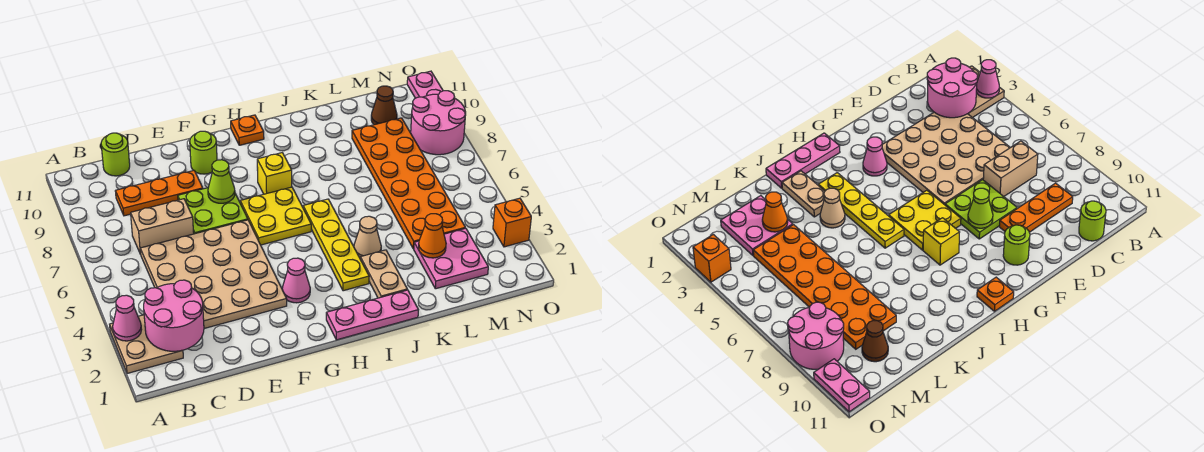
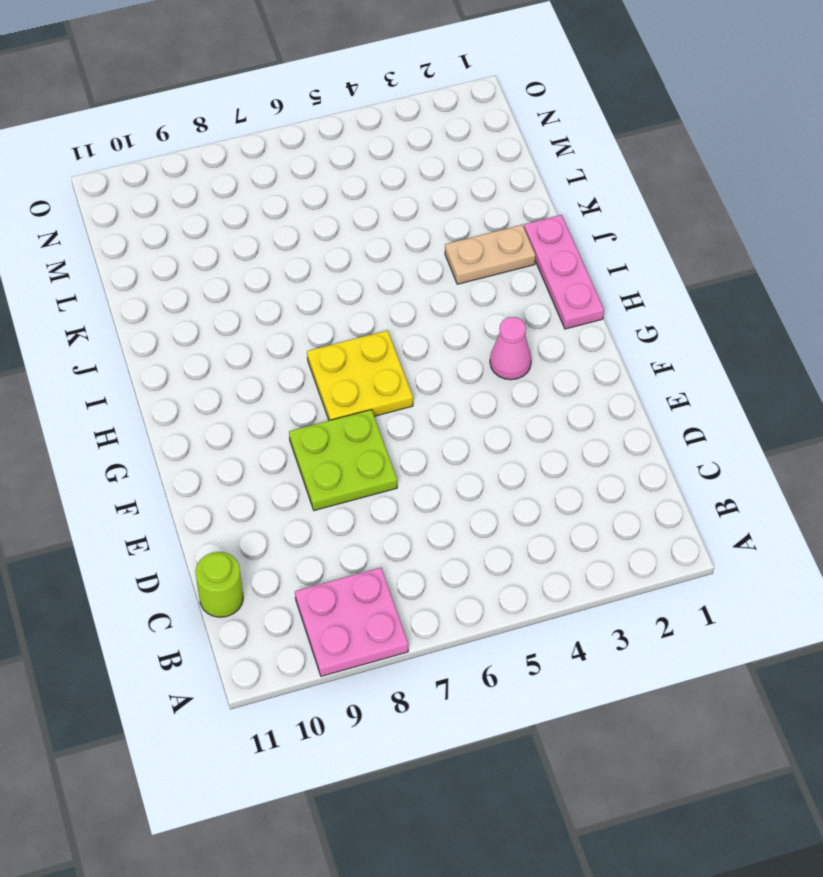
pink 2x2 plate [295,568,408,676] -> pink 2x2 plate moved to [414,228,488,289]
none -> tan 2x2 plate [110,315,183,373]
none -> tan 4x4 plate [140,220,287,329]
none -> tan 1x2 brick [131,199,194,254]

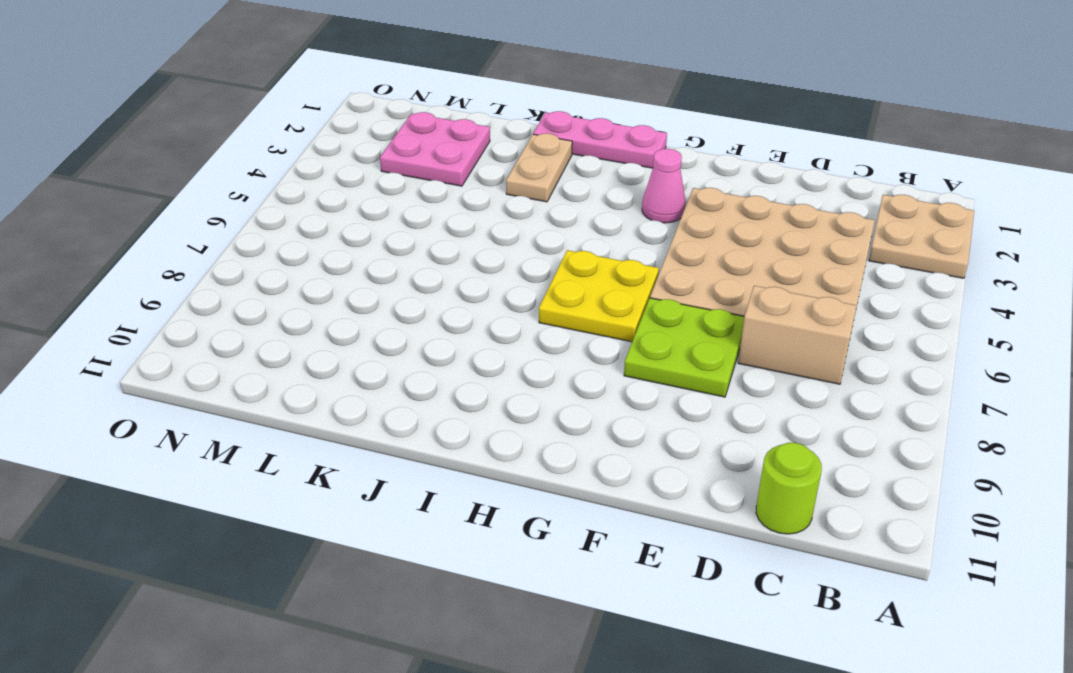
none -> orange 1x3 plate [115,171,203,216]
none -> lime 1x1 round brick [190,131,217,174]
none -> yellow 1x1 brick [257,153,292,194]

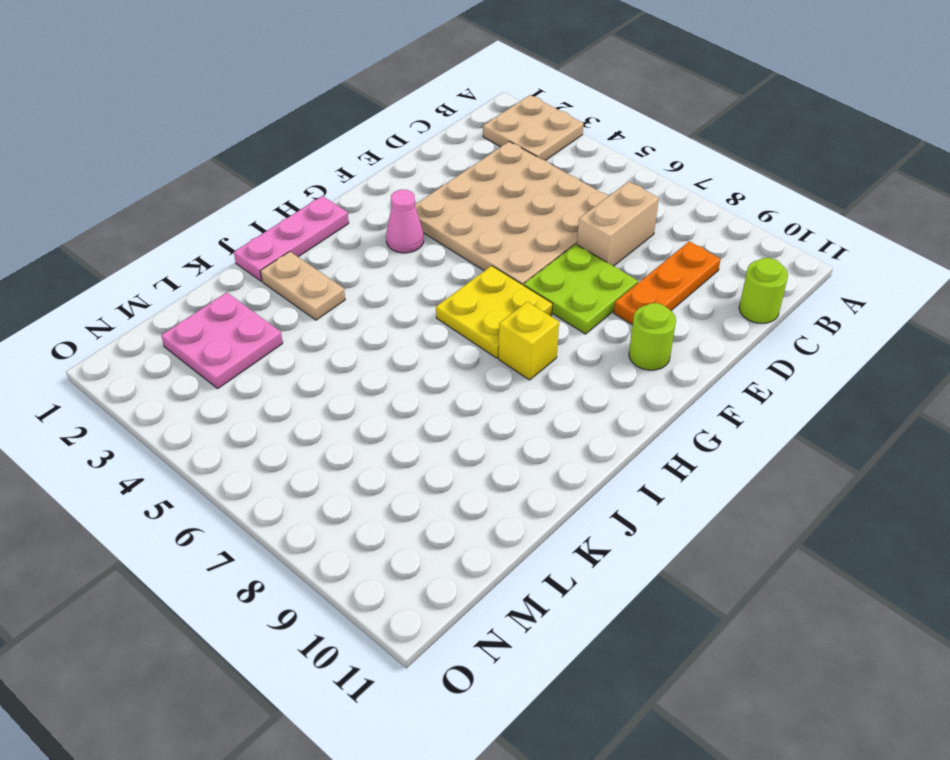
none -> orange 1x1 plate [231,115,264,145]
none -> yellow 1x4 plate [303,199,369,291]
none -> tan 1x1 cone [354,216,381,258]

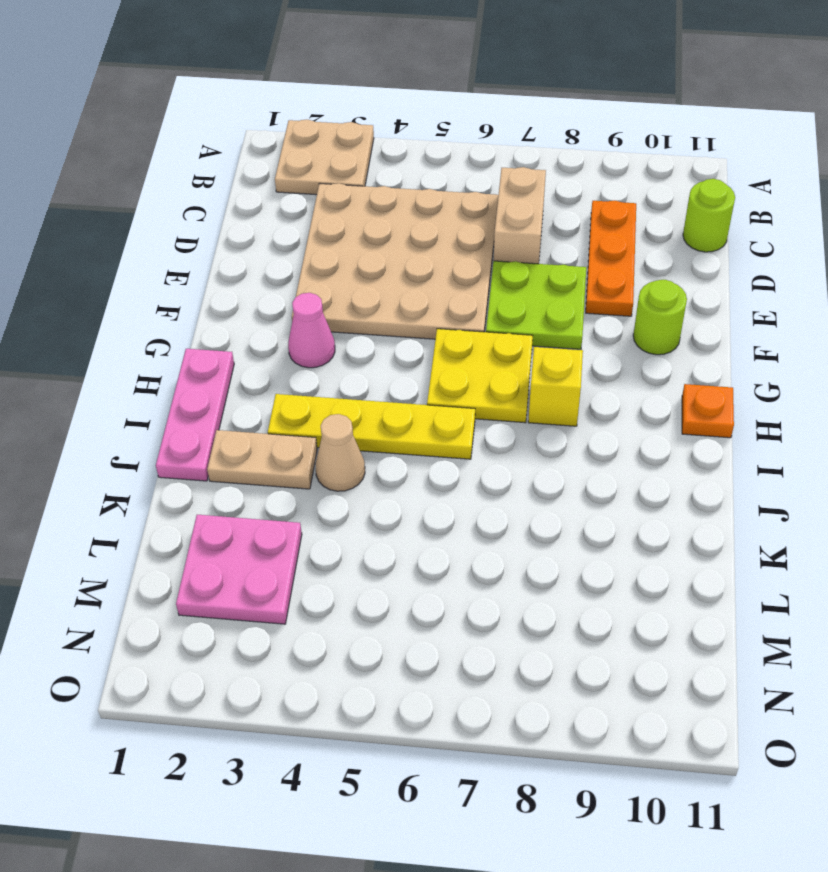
none -> orange 2x6 plate [352,118,465,249]
none -> brown 1x1 cone [371,86,397,125]
none -> pink 2x2 round brick [411,91,466,155]

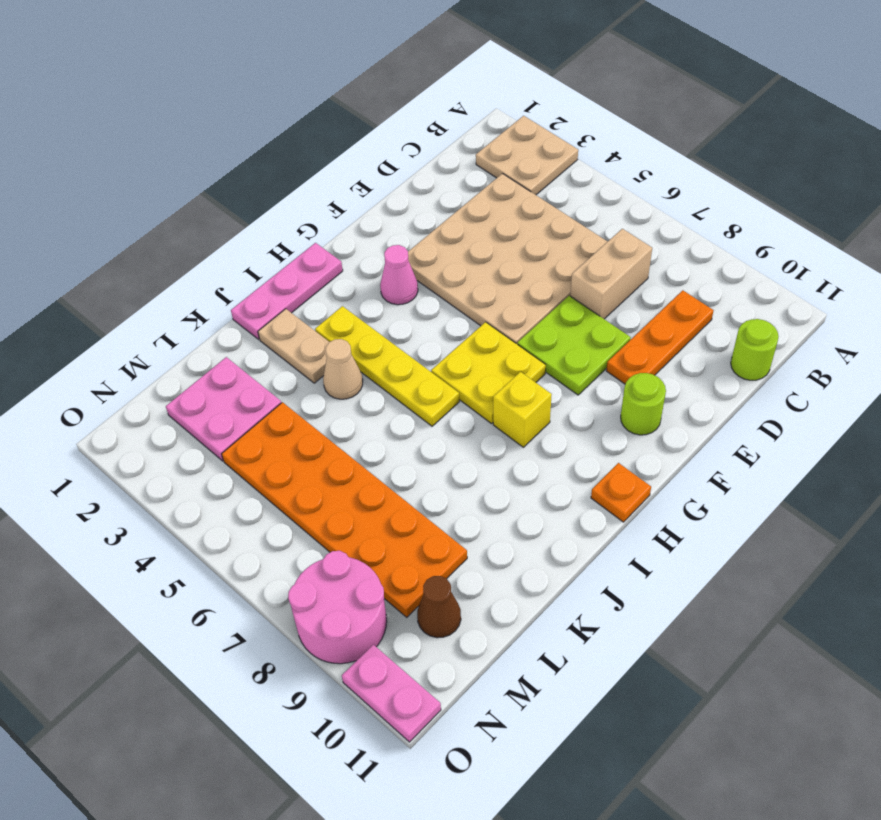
none -> orange 1x1 brick [493,198,531,247]
none -> pink 1x1 cone [113,295,142,341]
none -> pink 2x2 round brick [144,280,204,351]

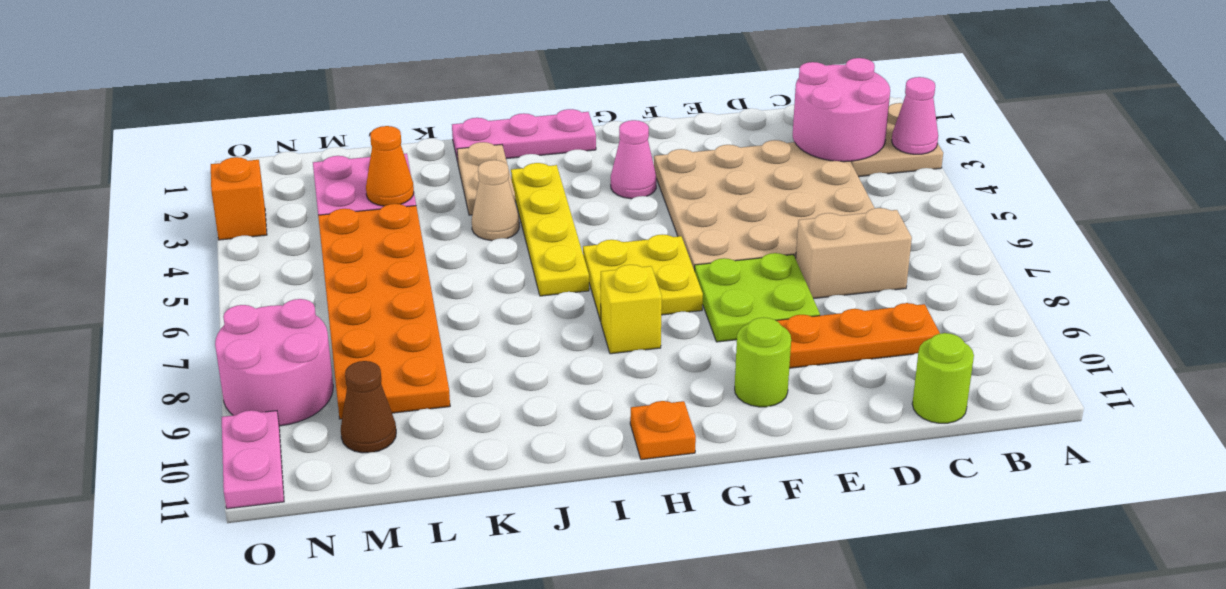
none -> lime 1x1 cone [208,160,235,203]

